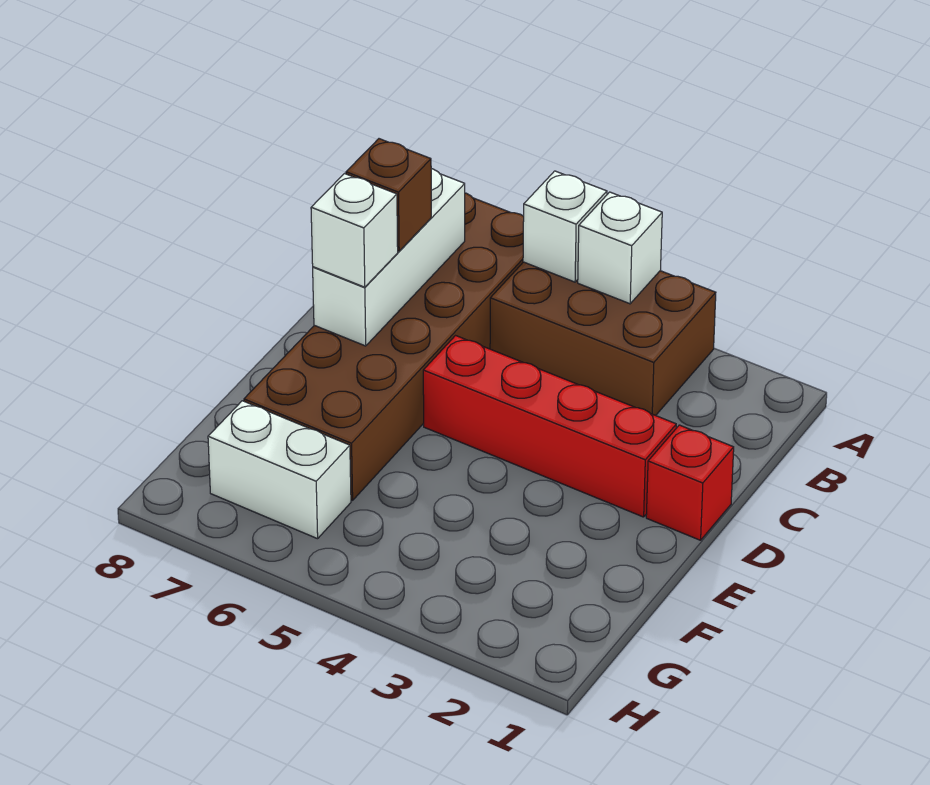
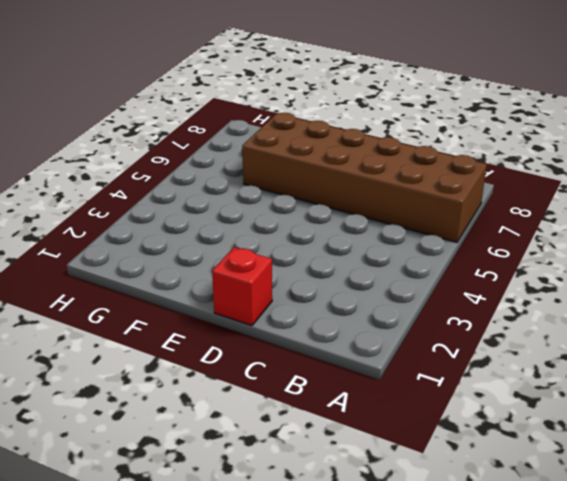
none -> brown 2x3 brick [490,262,716,416]
none -> red 1x4 brick [423,336,676,517]

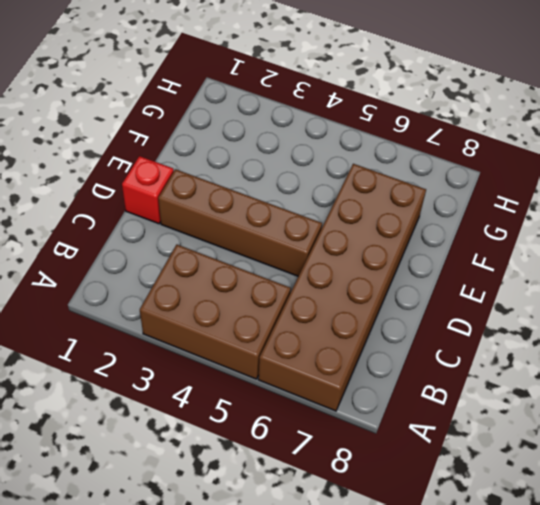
brown 1x4 brick [158,169,322,276] -> red 1x4 brick [423,336,676,517]
none -> white 1x2 brick [208,401,351,539]
none -> white 1x1 brick [578,192,662,304]

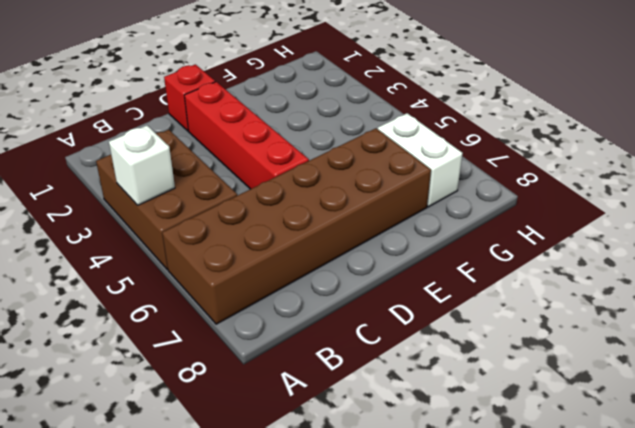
none -> white 1x1 brick [523,171,607,282]
none -> white 1x3 brick [313,169,465,346]

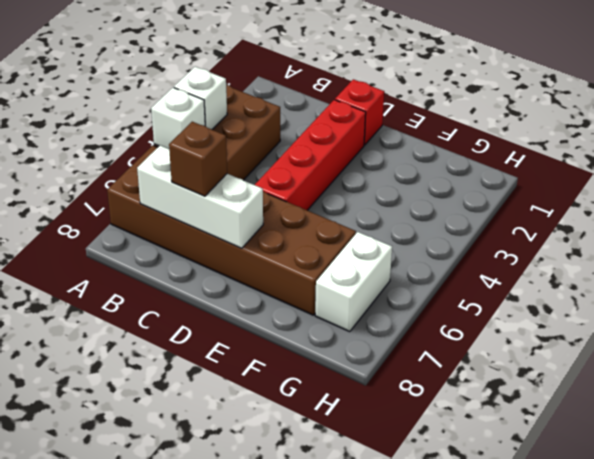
none -> white 1x1 brick [311,174,398,287]

